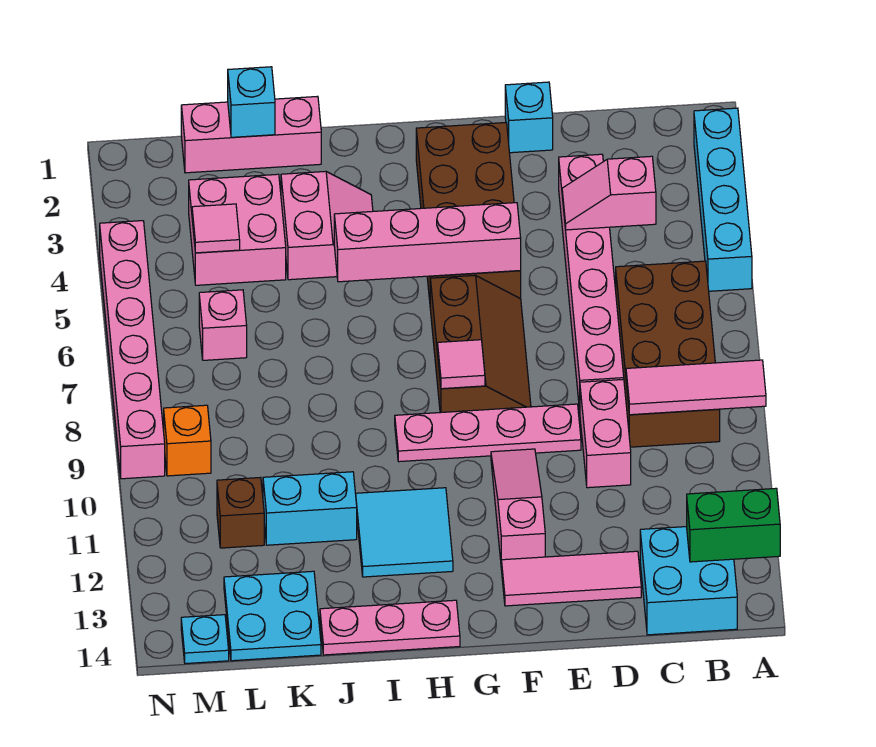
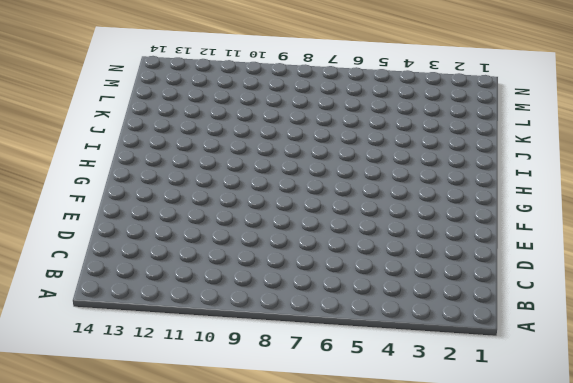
none -> cyan 1x4 brick [694,108,752,291]
none -> brown 2x4 brick [616,261,720,447]
none -> cyan 2x2 brick [640,527,737,635]
none -> pink 1x6 brick [559,154,624,410]

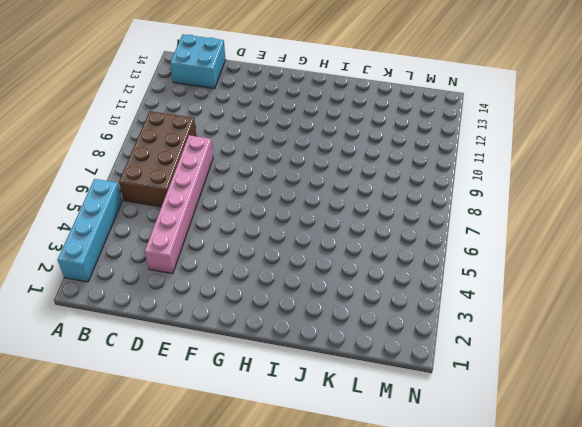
none -> pink 1x2 brick [580,379,631,488]
none -> pink 1x3 tile [501,551,641,606]
none -> cyan 1x1 brick [505,82,553,153]
none -> pink 1x4 plate [395,404,581,462]

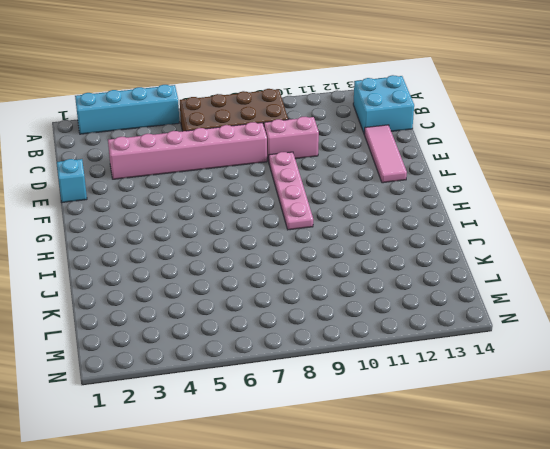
none -> brown 2x4 brick [416,123,521,300]
none -> brown 2x3 slope [430,275,531,413]
none -> pink 1x3 slope [491,449,545,560]
none -> cyan 2x2 tile [356,488,453,577]

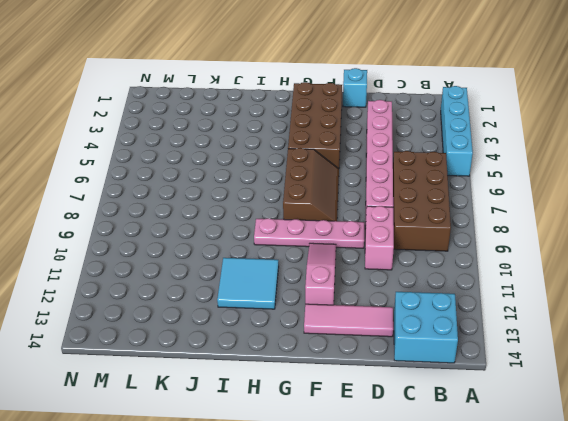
none -> pink 1x3 plate [320,600,460,655]
none -> pink 2x2 slope [281,171,373,280]
none -> pink 1x3 brick [181,96,321,173]
none -> cyan 1x2 brick [263,472,357,545]

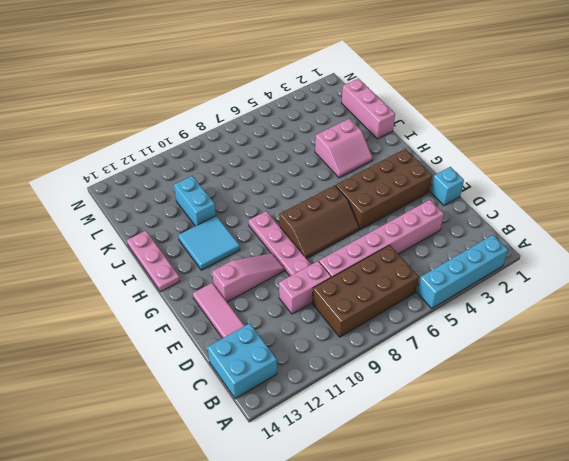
none -> pink 2x2 brick [189,174,286,285]
none -> cyan 2x2 plate [224,571,321,661]
none -> pink 1x1 brick [199,290,247,360]
none -> brown 1x1 brick [217,477,264,548]

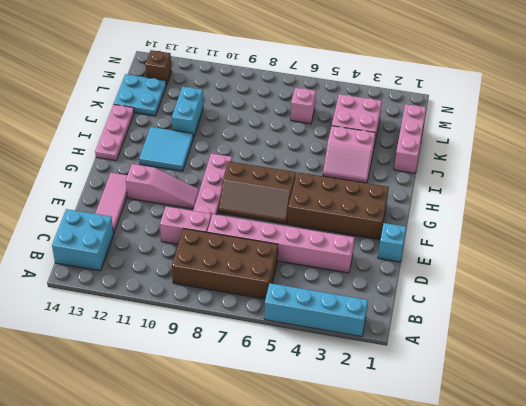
brown 1x1 brick [145,50,172,85] -> brown 1x1 brick moved to [217,477,264,548]
none -> orange 1x1 brick [164,405,211,476]
none -> cyan 1x1 plate [181,615,229,664]
none -> pink 1x6 brick [100,221,165,479]
none -> pink 1x3 tile [626,360,766,415]

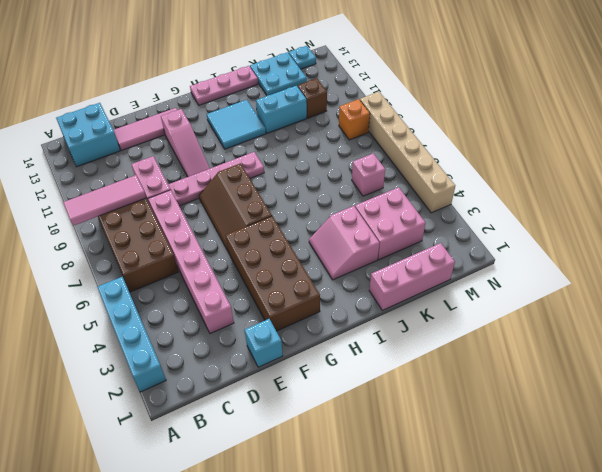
tan 1x6 brick [360,92,455,213] -> pink 1x6 brick [100,221,165,479]
none -> green 1x2 brick [687,488,780,562]
none -> pink 1x2 slope [562,156,656,230]
none -> pink 1x4 brick [334,203,521,282]
none -> pink 1x1 tile [438,340,485,389]

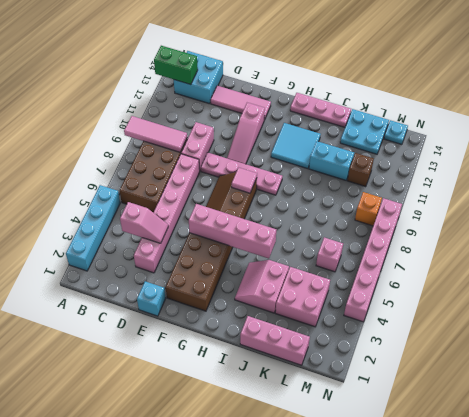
none -> cyan 1x1 brick [228,67,275,137]
none -> pink 1x1 tile [192,204,240,253]

